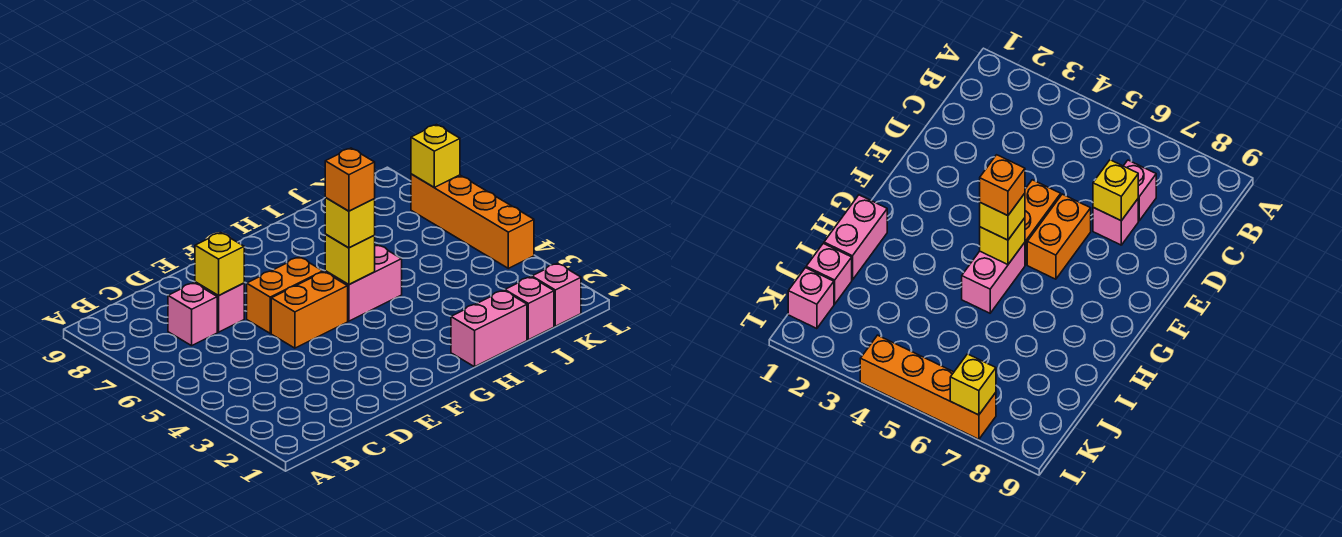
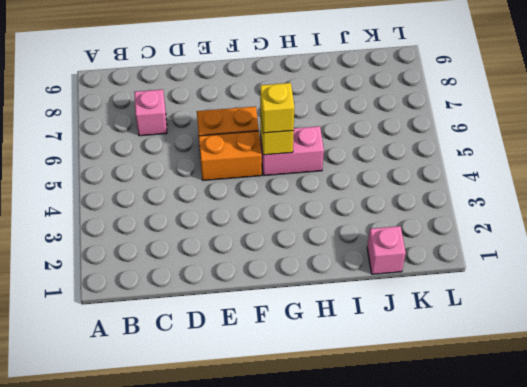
none -> pink 1x1 brick [195,282,244,332]
none -> pink 1x2 brick [451,290,527,367]
none -> pink 1x1 brick [532,263,581,326]

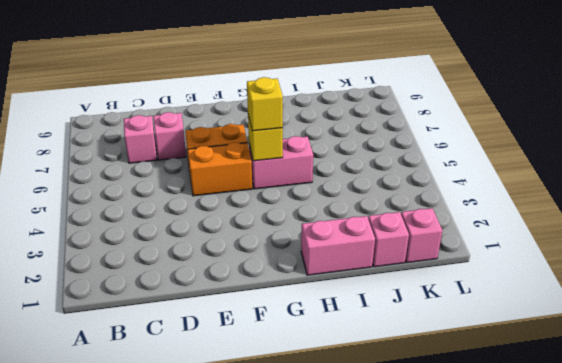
none -> orange 1x4 brick [411,174,534,268]
none -> yellow 1x1 brick [195,233,244,296]
none -> yellow 1x1 brick [411,124,460,187]

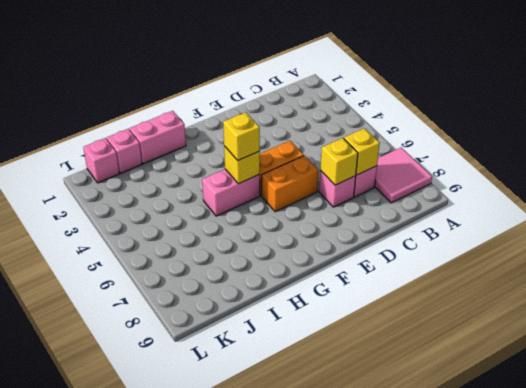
pink 2x2 tile [375,148,432,203] -> none
yellow 1x1 brick [344,128,380,175] -> yellow 1x1 brick moved to [411,124,460,187]
none -> orange 1x4 brick [411,174,534,268]
none -> orange 1x1 brick [325,148,375,211]

